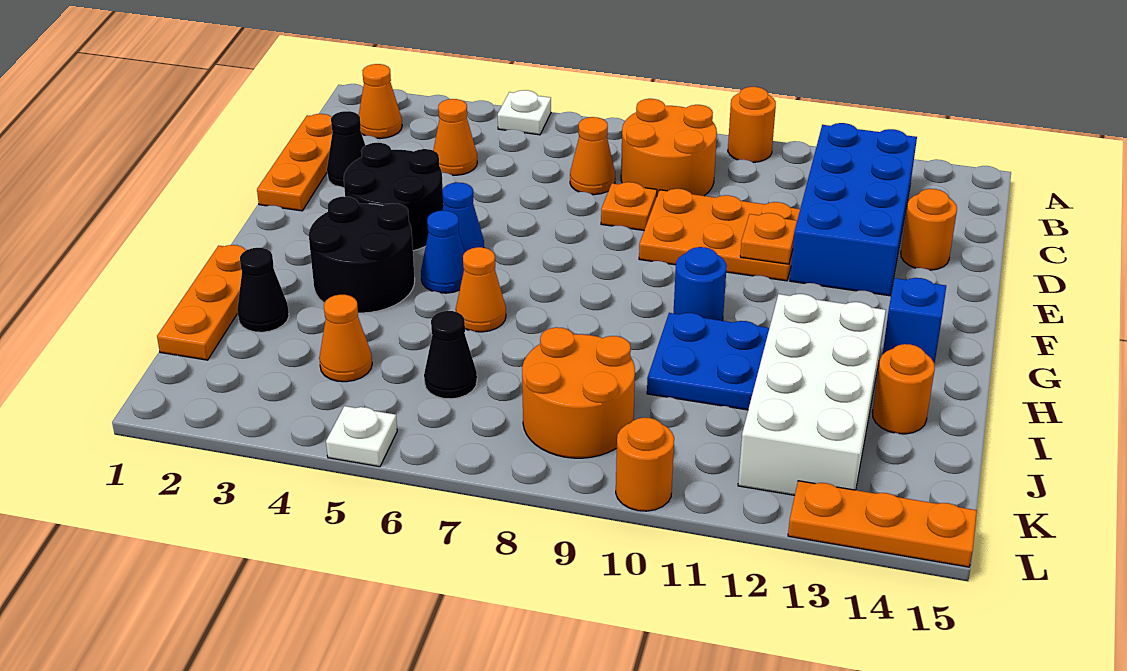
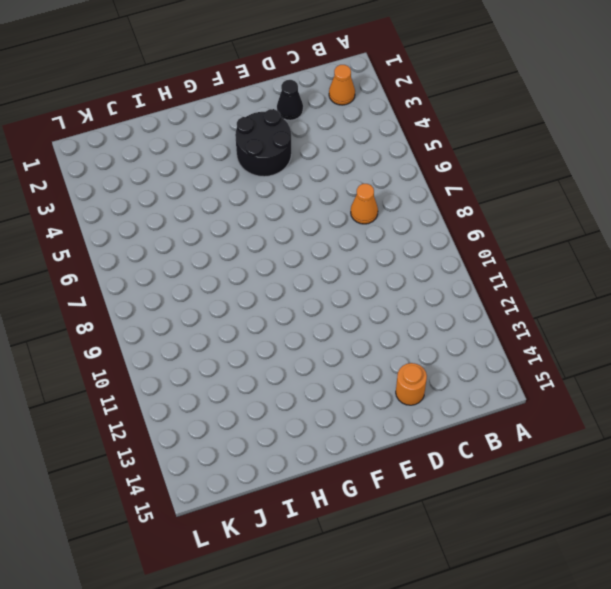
none -> white 1x1 plate [498,90,551,135]
none -> orange 1x1 round brick [728,87,776,163]
none -> orange 2x2 round brick [621,99,717,196]
none -> blue 2x4 brick [790,123,917,296]

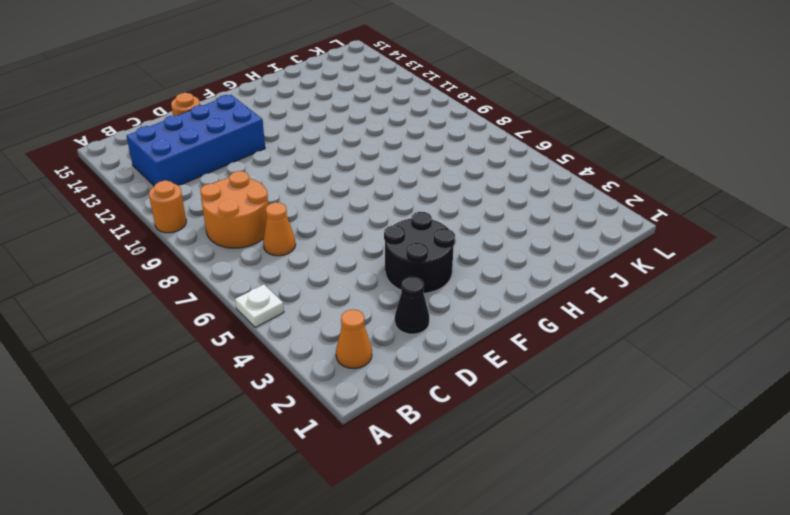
none -> orange 1x3 plate [257,114,333,211]
none -> orange 1x1 cone [433,99,477,175]
none -> orange 1x1 plate [601,182,657,230]
none -> orange 2x3 plate [639,189,800,281]

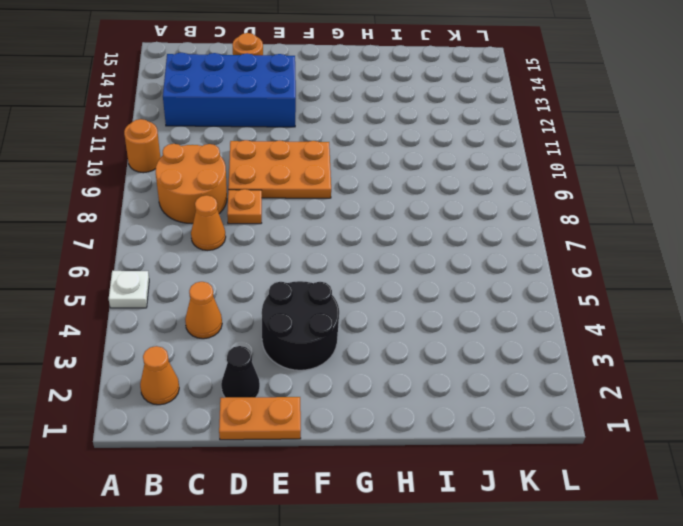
orange 1x2 plate [219,397,301,440] -> orange 1x3 plate [257,114,333,211]
orange 2x3 plate [228,140,331,198] -> orange 2x3 plate turned to [639,189,800,281]
none -> blue 1x1 cone [442,182,484,252]
none -> black 2x2 round brick [309,196,415,313]
none -> blue 1x1 cone [421,211,465,293]
none -> blue 1x1 round brick [674,247,727,321]

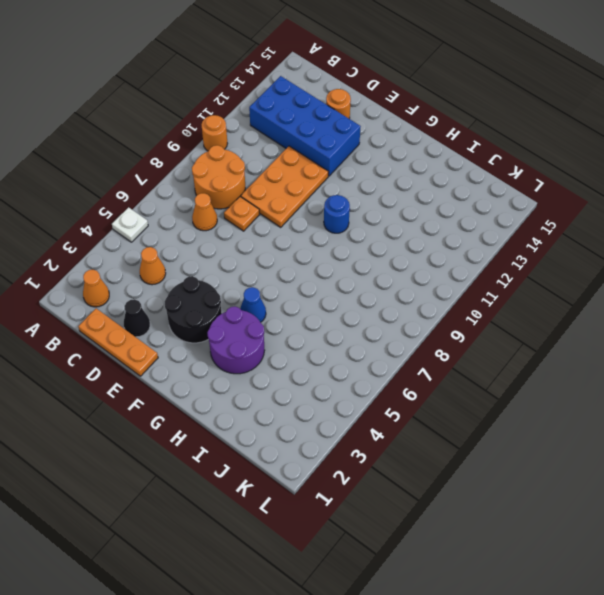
purple 2x2 round brick [207,306,265,374] -> black 2x2 round brick [309,196,415,313]
none -> blue 1x1 cone [442,182,484,252]
none -> blue 1x1 brick [883,278,946,363]
none -> orange 1x3 plate [157,245,246,360]
none -> orange 1x1 cone [456,247,506,332]

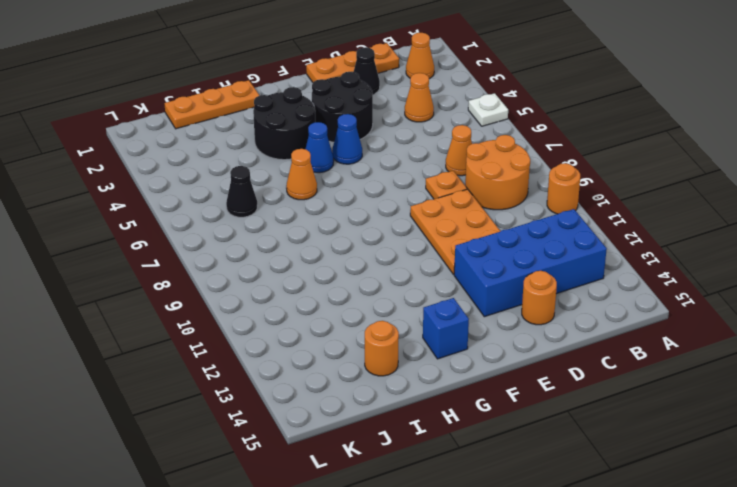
none -> blue 1x1 round brick [674,247,727,321]
none -> blue 2x2 plate [647,313,769,410]
none -> white 2x4 brick [738,294,886,495]
none -> black 1x1 cone [237,248,289,332]

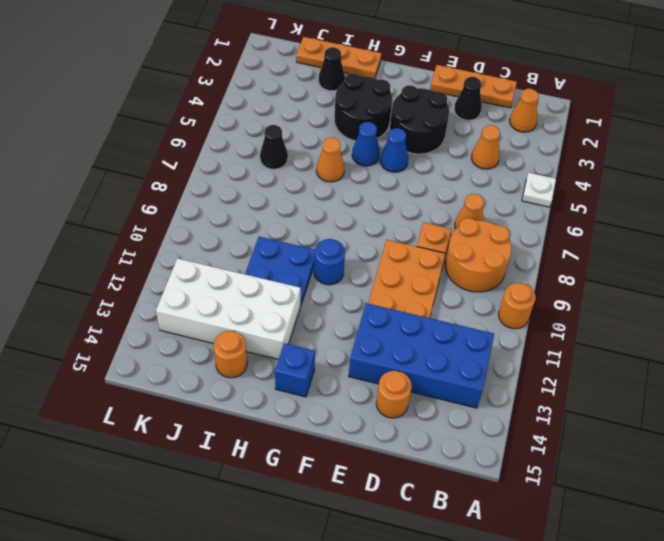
none -> orange 1x1 cone [319,295,372,382]
none -> orange 2x2 round brick [522,327,635,458]
none -> white 1x1 plate [326,406,397,467]
none -> orange 1x1 round brick [616,418,674,511]

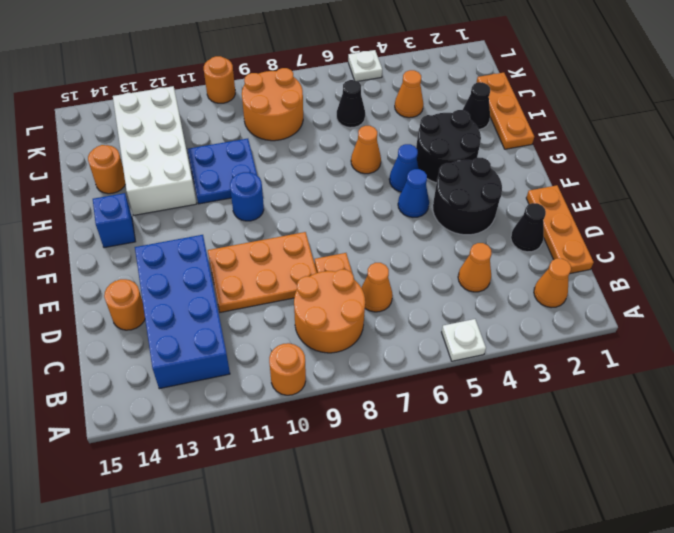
none -> orange 1x3 plate [788,481,977,567]
none -> orange 1x1 plate [740,213,797,264]

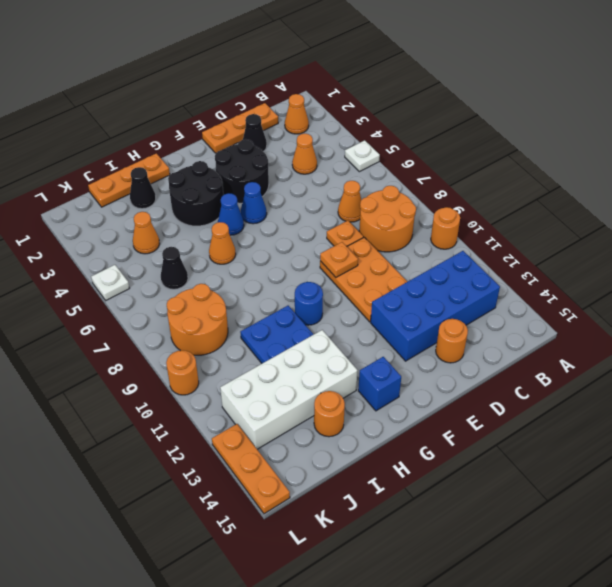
orange 1x1 plate [320,242,358,277] -> orange 1x1 plate moved to [740,213,797,264]

